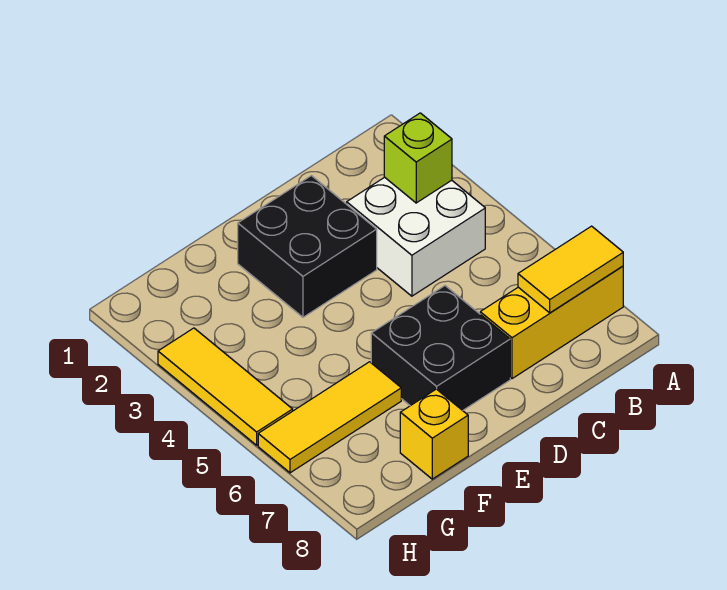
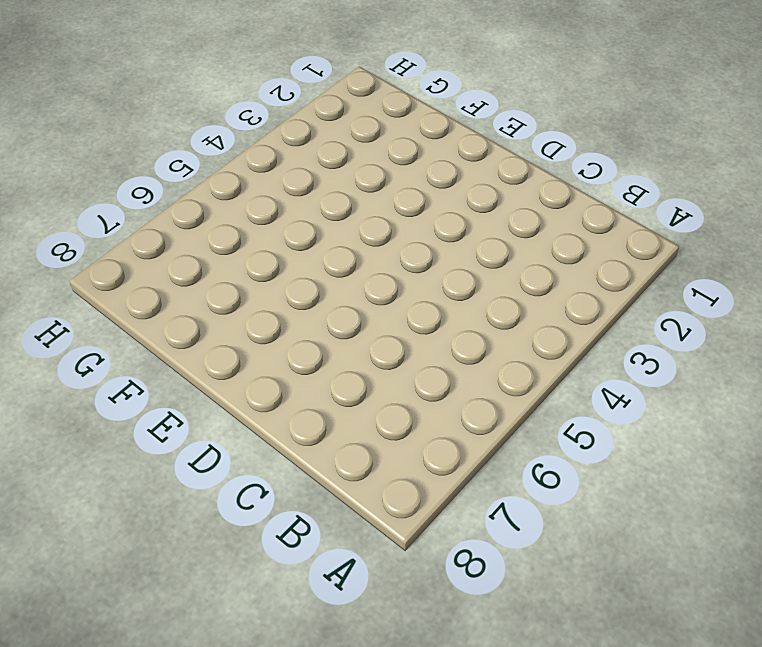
none -> yellow 1x3 brick [480,266,623,379]
none -> white 2x2 brick [347,177,485,296]

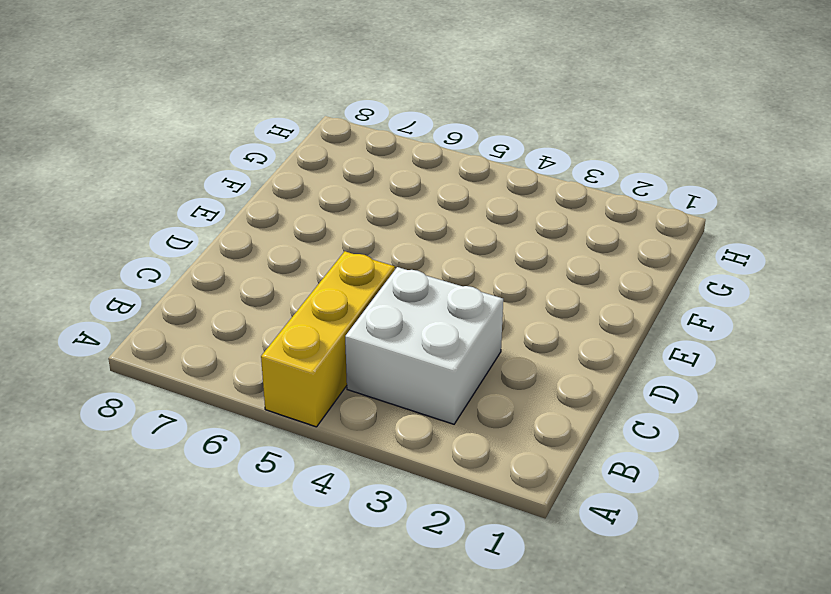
yellow 1x3 brick [261,251,395,427] -> yellow 1x3 brick moved to [480,266,623,379]
none -> black 2x2 brick [238,176,377,317]
none -> black 2x2 brick [371,286,510,411]

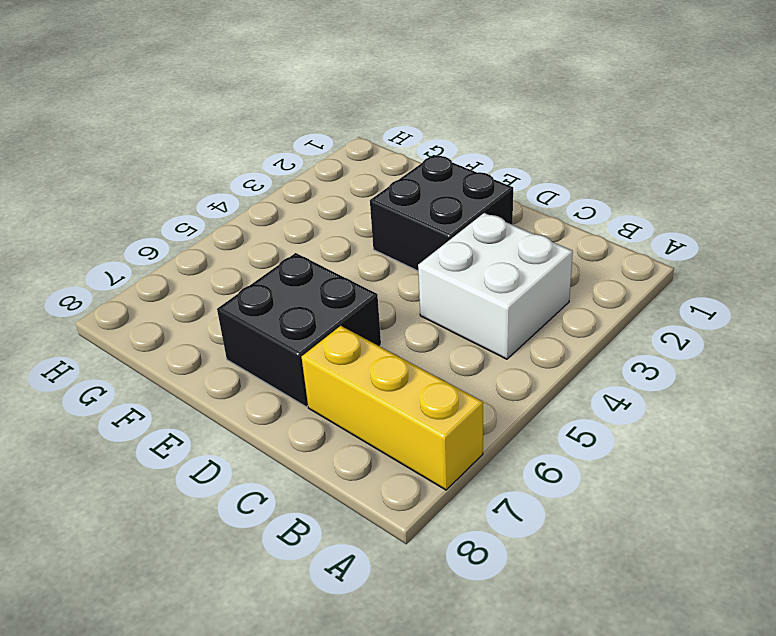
none -> yellow 1x3 tile [258,362,401,473]
none -> yellow 1x1 brick [400,389,468,479]

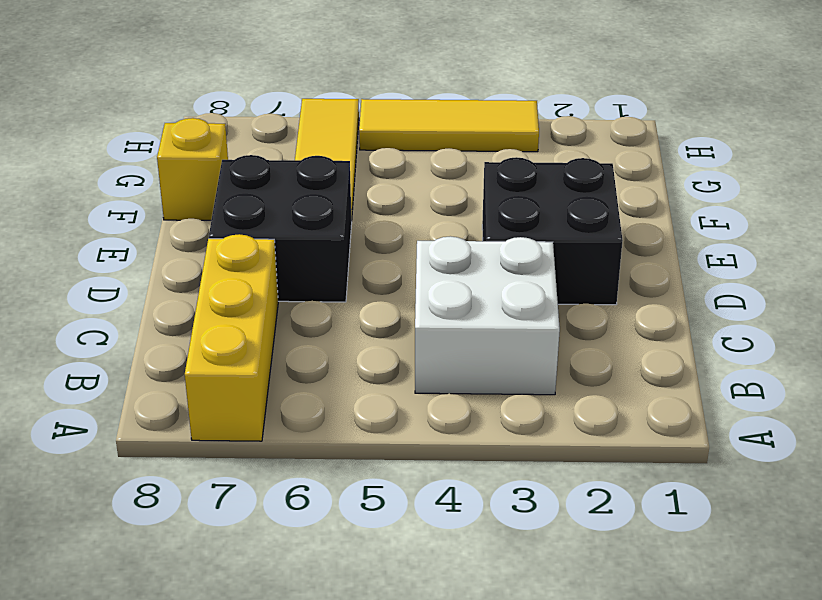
none -> yellow 1x2 tile [518,226,623,313]
none -> lime 1x1 brick [384,113,452,203]

